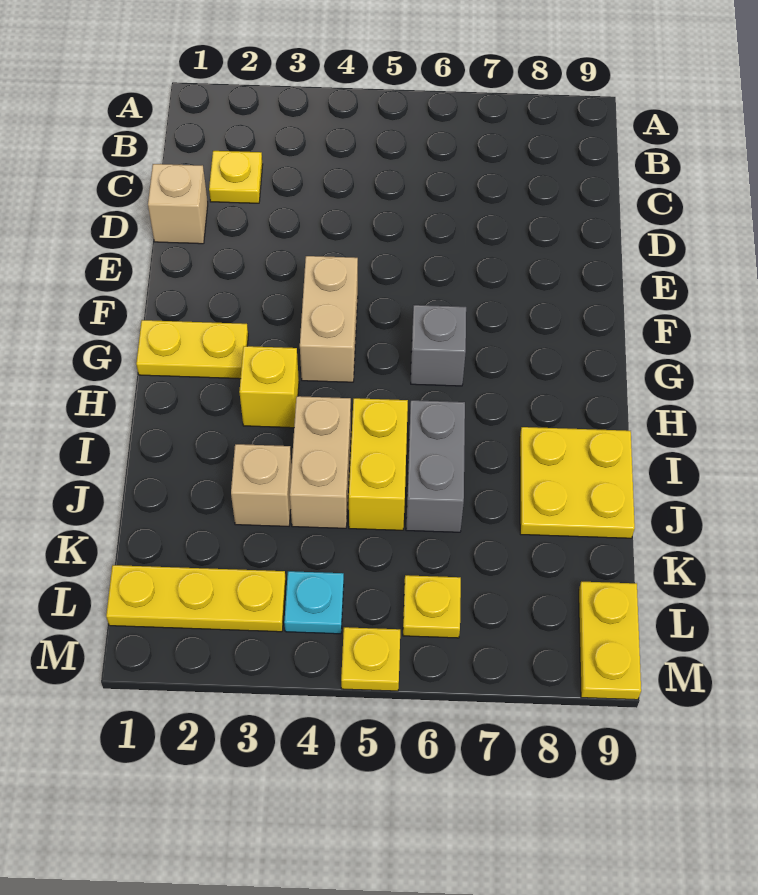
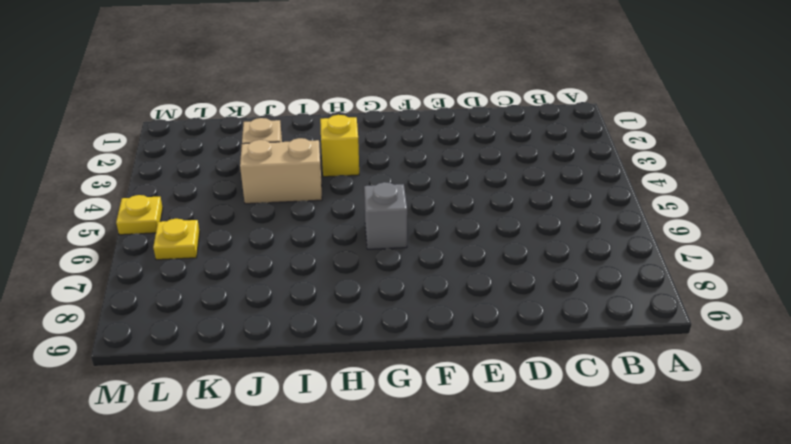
none -> yellow 1x1 plate [209,151,263,203]
none -> tan 1x1 brick [148,164,208,244]
none -> tan 1x2 brick [300,256,358,382]

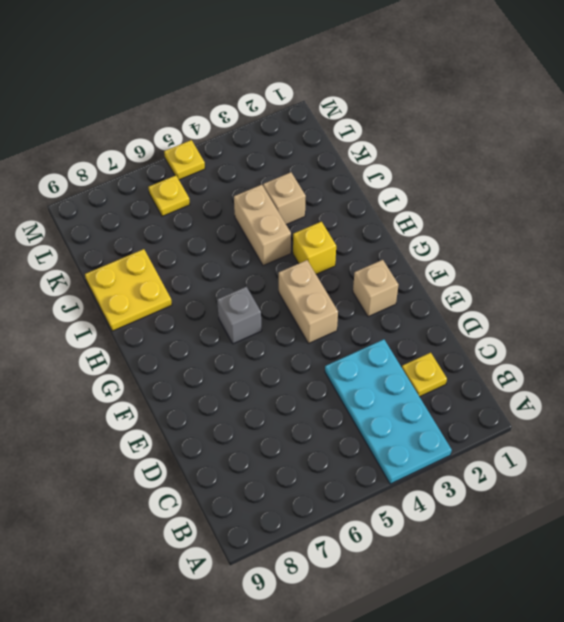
cyan 2x4 plate [325,339,452,484] -> none
tan 1x1 brick [353,260,398,317] -> tan 1x1 brick moved to [148,164,208,244]
none -> yellow 1x2 plate [136,320,248,379]
none -> yellow 1x2 brick [349,398,408,530]
none -> grey 1x2 brick [406,400,465,532]

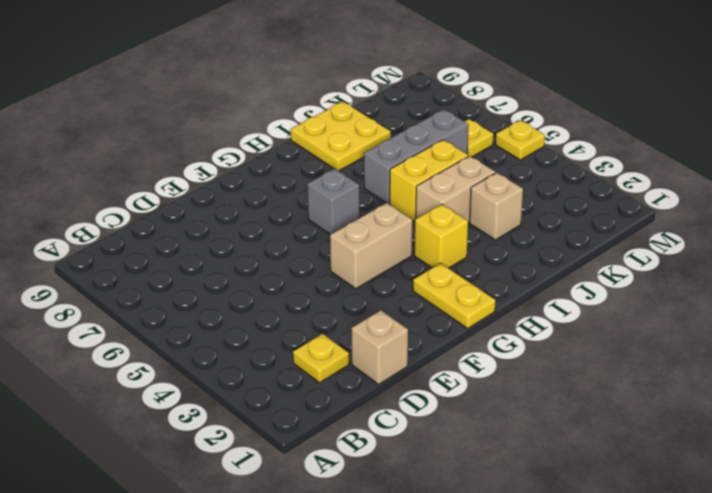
grey 1x3 brick [364,109,469,204] -> grey 1x2 brick [406,400,465,532]
none -> yellow 1x3 plate [106,565,286,632]
none -> cyan 1x1 plate [284,571,344,634]
none -> yellow 1x2 plate [579,582,641,700]

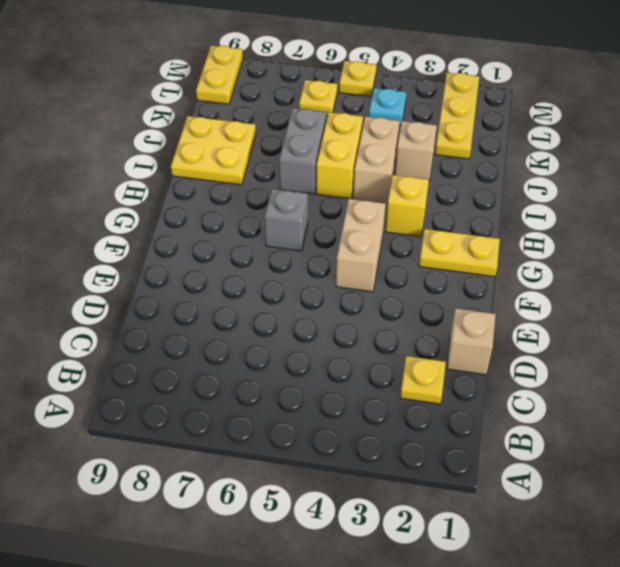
yellow 1x3 plate [435,73,479,159] -> yellow 1x3 plate turned to [106,565,286,632]

